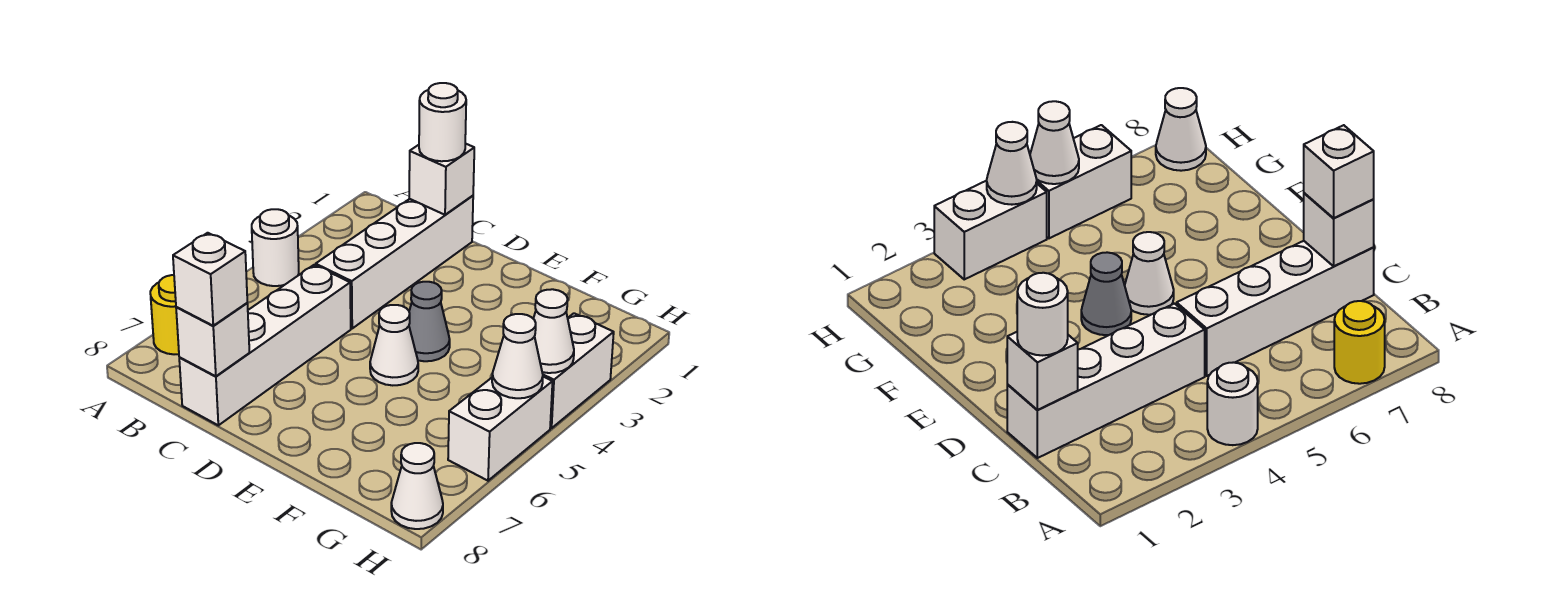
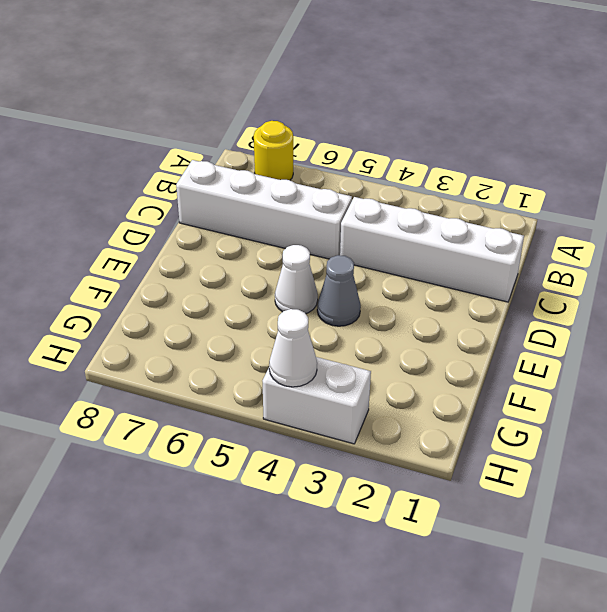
none -> white 1x1 round brick [252,209,299,286]
none -> white 1x2 brick [448,377,553,481]
none -> white 1x1 cone [391,443,443,529]

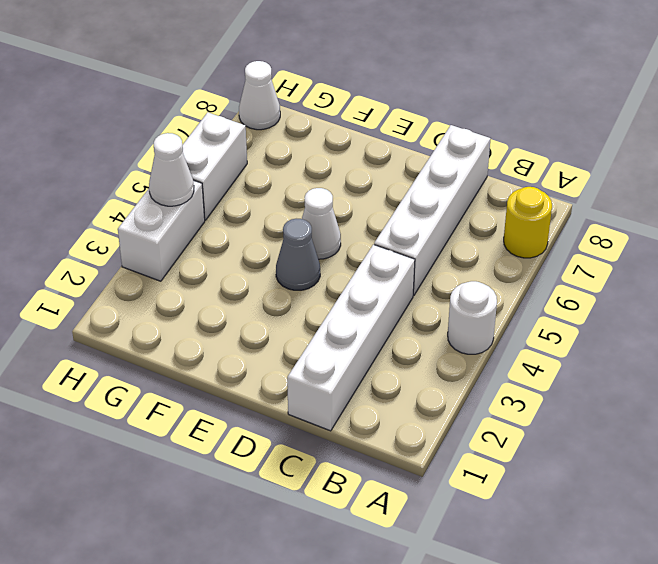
none -> white 1x1 brick [409,143,474,215]
none -> white 1x1 brick [176,303,250,376]
none -> white 1x1 cone [492,314,543,398]

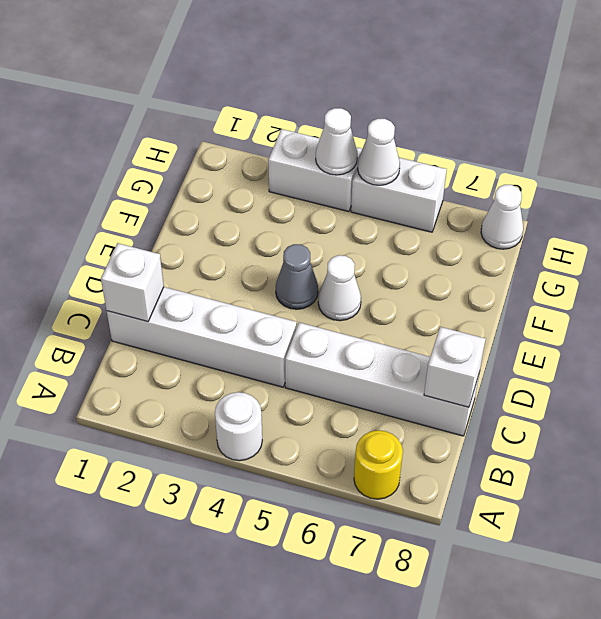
none -> white 1x1 round brick [419,83,466,161]
none -> white 1x1 brick [173,233,247,326]

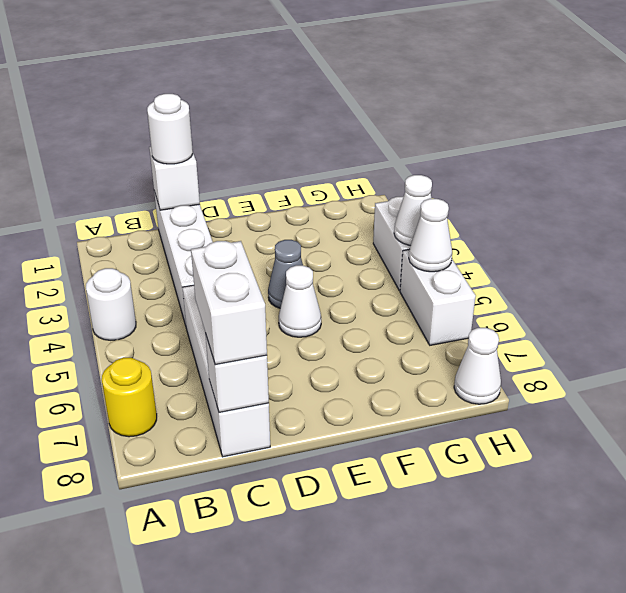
white 1x2 brick [191,241,267,365] -> white 1x1 brick [173,233,247,326]

